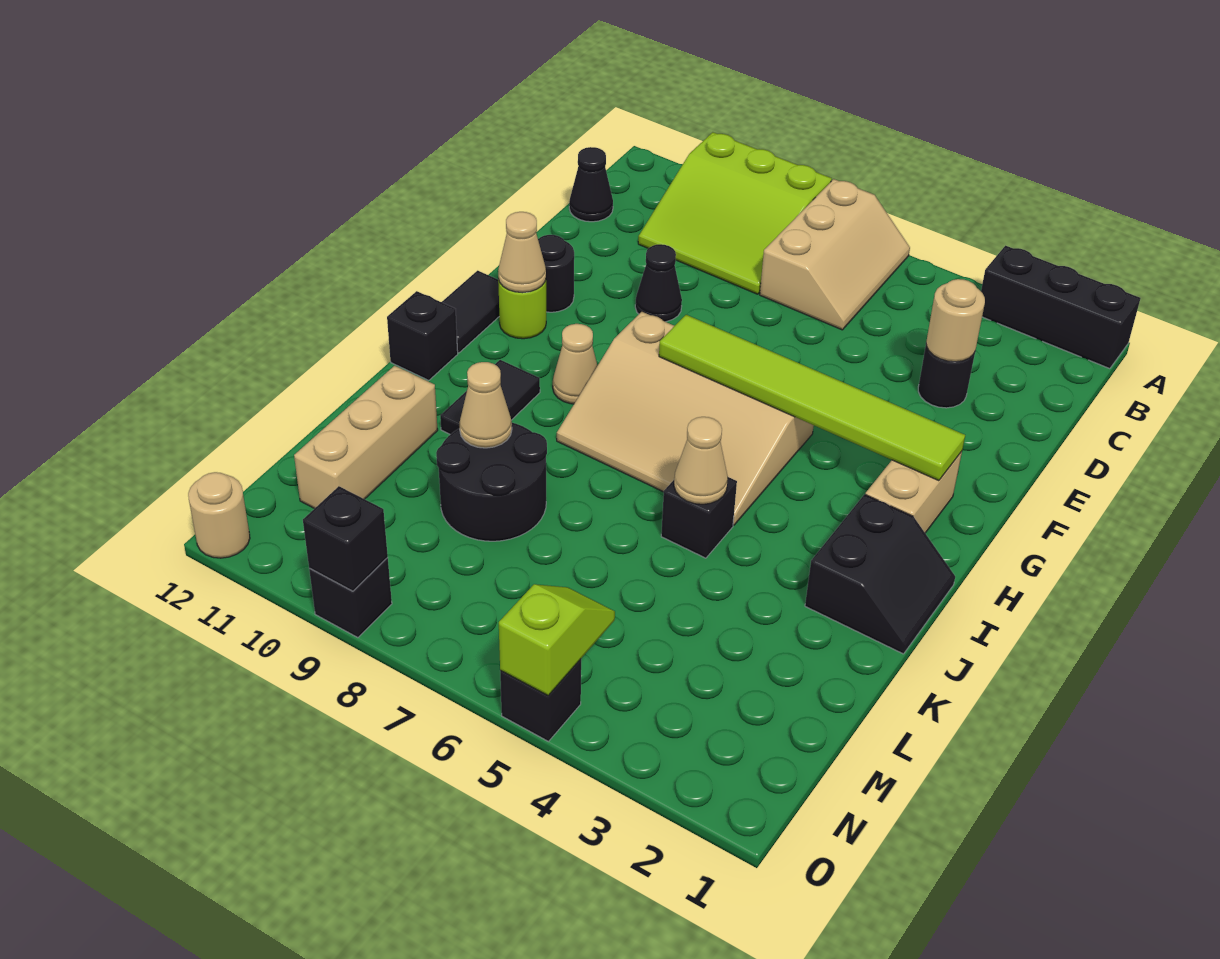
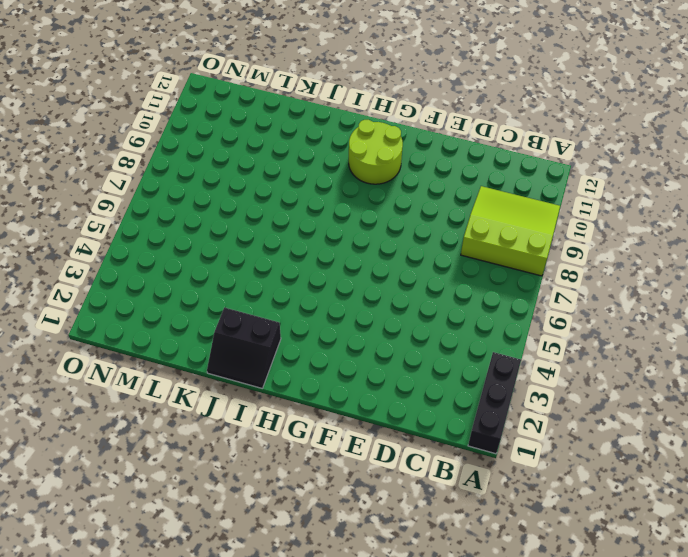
lime 3x3 slope [461,186,560,276] -> lime 3x3 slope turned to [638,132,832,294]
lime 2x2 round brick [349,120,403,184] -> lime 1x1 round brick [498,279,546,339]
none -> tan 2x3 slope [760,179,910,330]
none -> black 1x1 cone [569,147,613,222]
none -> black 1x1 round brick [918,345,975,408]

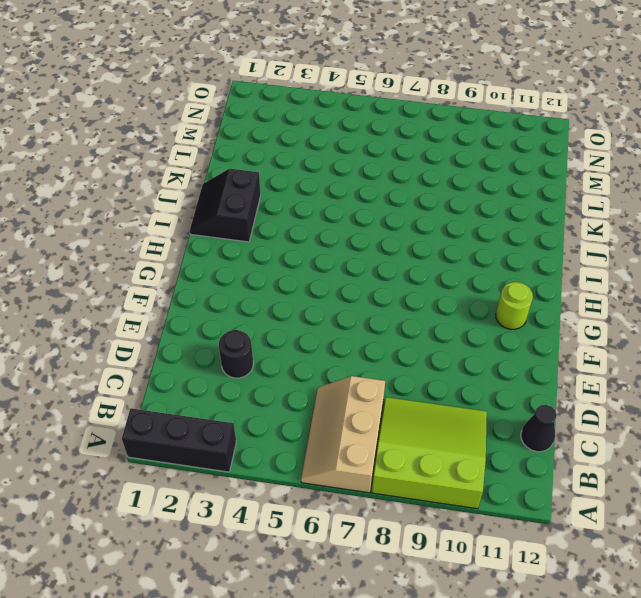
none -> black 1x1 cone [635,244,682,322]
none -> black 1x1 round brick [538,235,574,312]
none -> tan 1x2 brick [865,452,962,533]

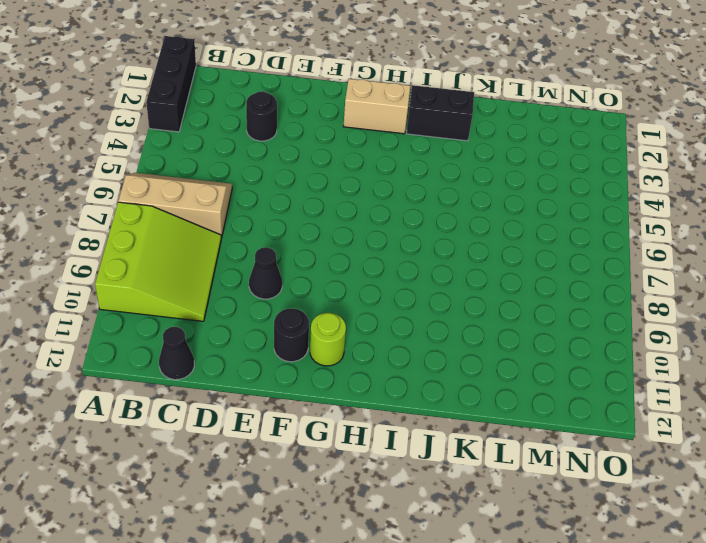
none -> tan 3x4 slope [557,312,814,525]
none -> black 1x2 tile [442,271,499,353]
none -> tan 1x1 cone [553,324,598,404]

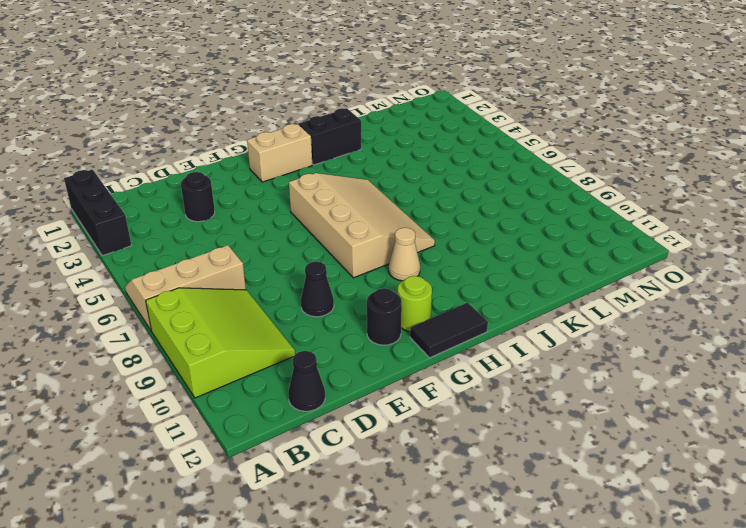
none -> black 1x2 tile [440,360,540,434]
none -> black 1x1 brick [387,291,458,380]
none -> black 1x1 brick [661,477,737,558]

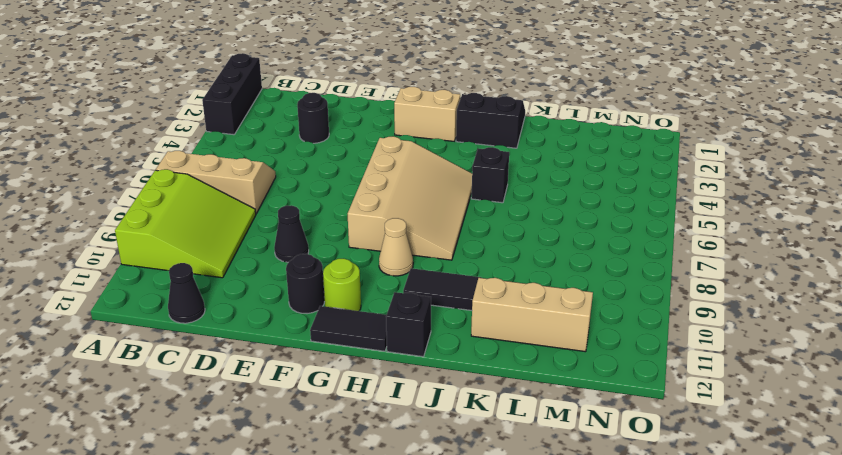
none -> black 2x2 round brick [436,423,547,541]
none -> black 1x1 brick [500,659,581,742]
none -> black 1x1 brick [309,558,392,638]

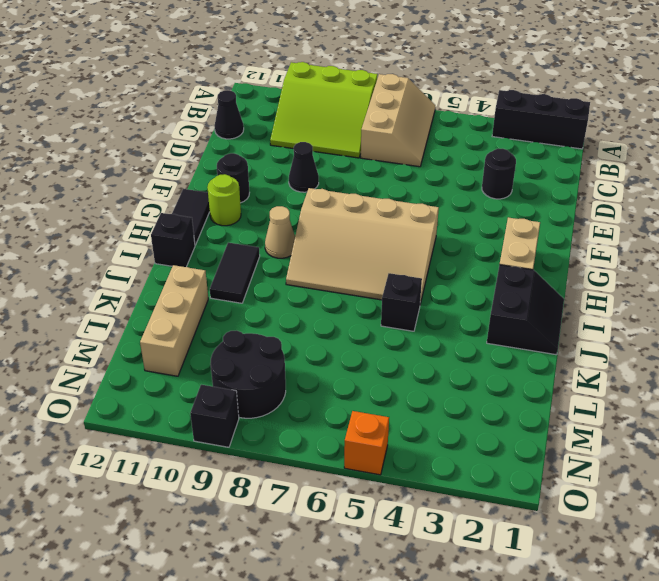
black 2x2 round brick [210,330,286,418] -> black 2x2 round brick moved to [436,423,547,541]
orange 1x1 brick [344,411,389,475] -> black 1x1 brick [500,659,581,742]
none -> tan 1x1 round brick [188,472,250,558]
none -> tan 1x1 round brick [926,279,985,362]
none -> lime 1x6 tile [659,315,965,481]

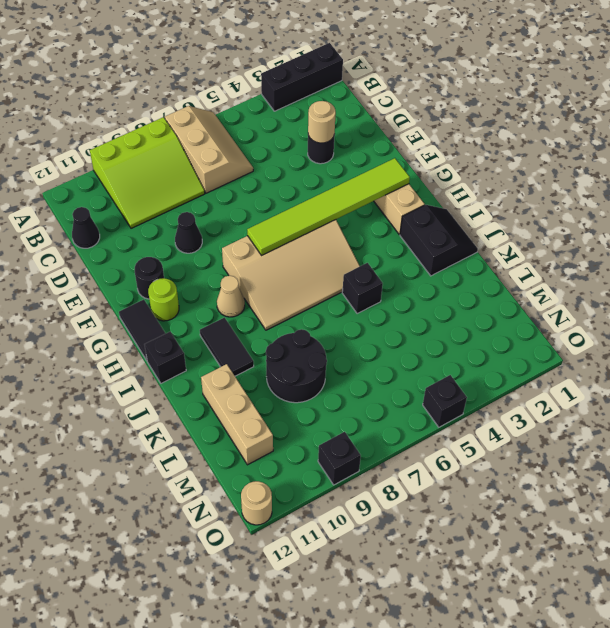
none -> tan 1x1 cone [498,212,546,293]
none -> tan 1x1 cone [674,417,728,504]
none -> tan 1x1 cone [459,362,512,448]

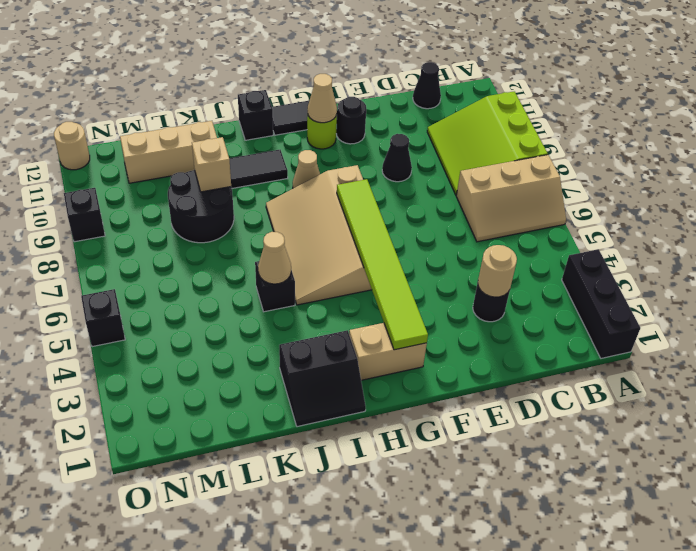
tan 1x1 brick [192,137,231,192] -> tan 1x1 cone [459,362,512,448]
none -> lime 1x2 slope [499,584,615,696]
none -> black 1x1 brick [303,486,388,591]

